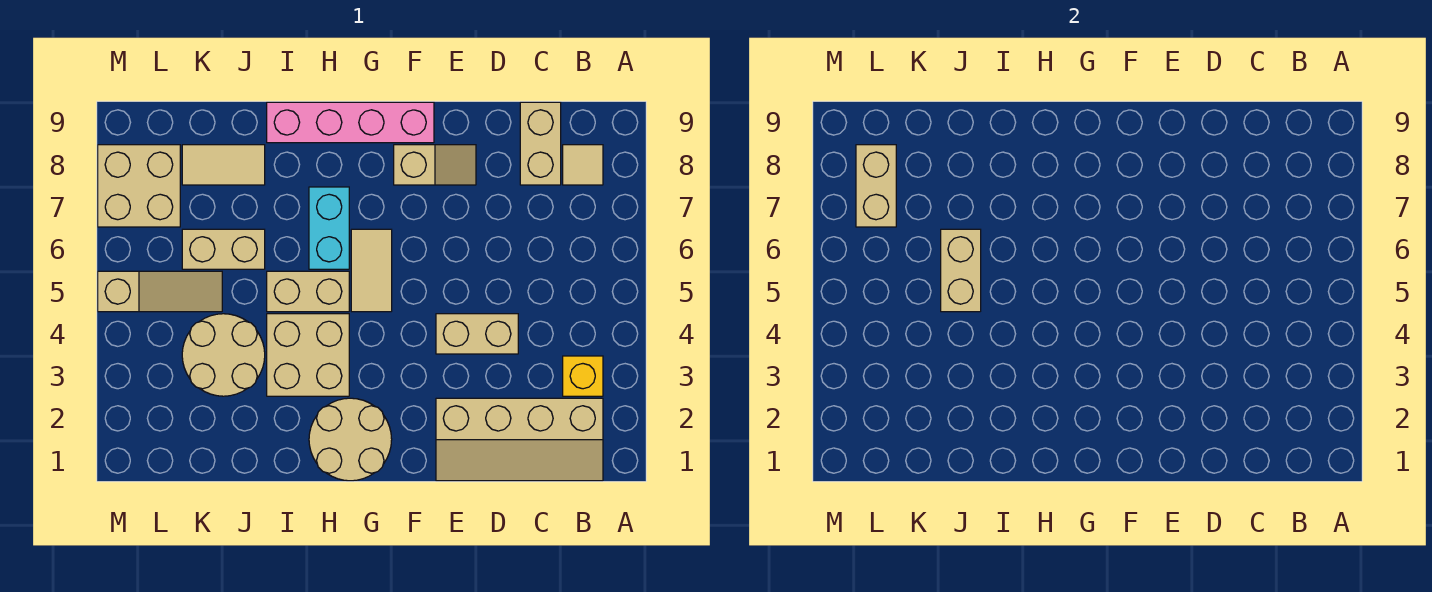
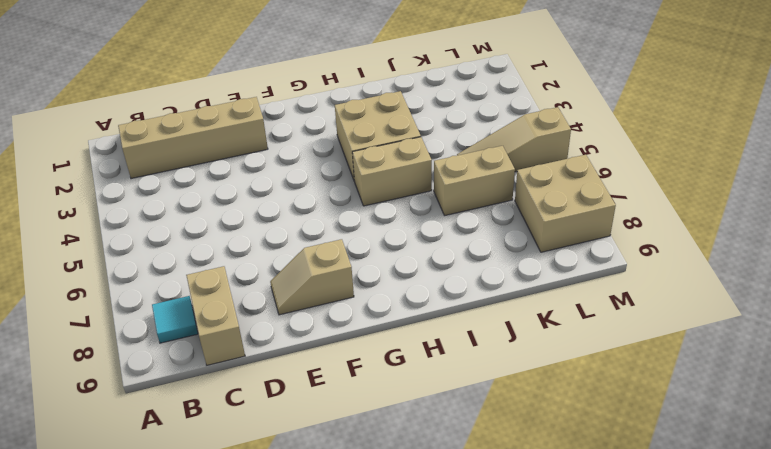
cyan 1x1 tile [152,296,198,343] -> tan 1x1 tile [563,145,603,185]
none -> yellow 1x1 brick [563,356,603,396]
none -> tan 1x2 brick [436,314,518,354]
none -> pink 1x4 brick [267,102,434,143]

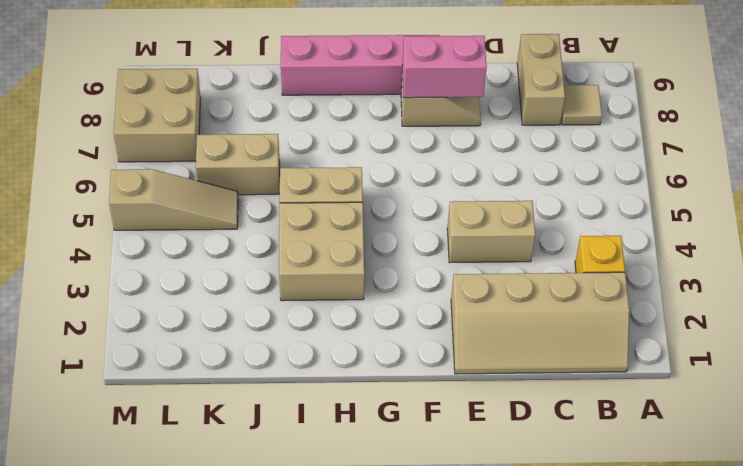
pink 1x2 brick [402,36,487,98] -> none
none -> tan 2x2 round brick [309,398,392,481]
none -> tan 1x2 tile [351,229,392,312]
none -> cyan 1x2 brick [309,187,349,269]

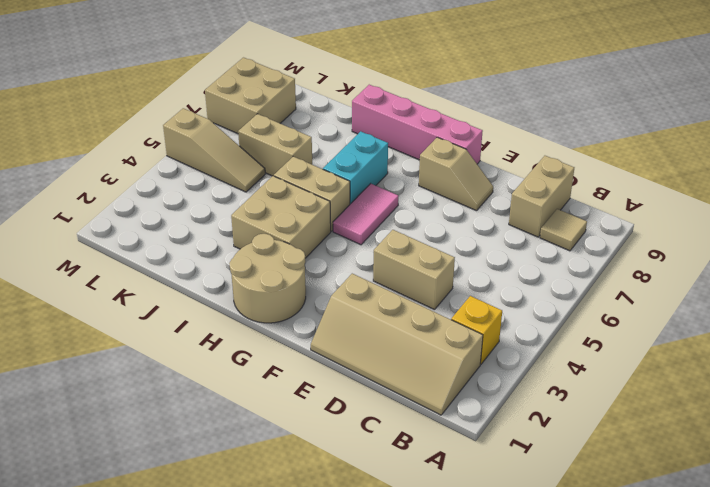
pink 1x2 tile [333,184,398,245] -> tan 1x2 tile [351,229,392,312]
none -> tan 2x2 round brick [182,314,265,396]
none -> tan 1x2 tile [182,145,265,185]
none -> tan 1x2 brick [941,229,981,312]

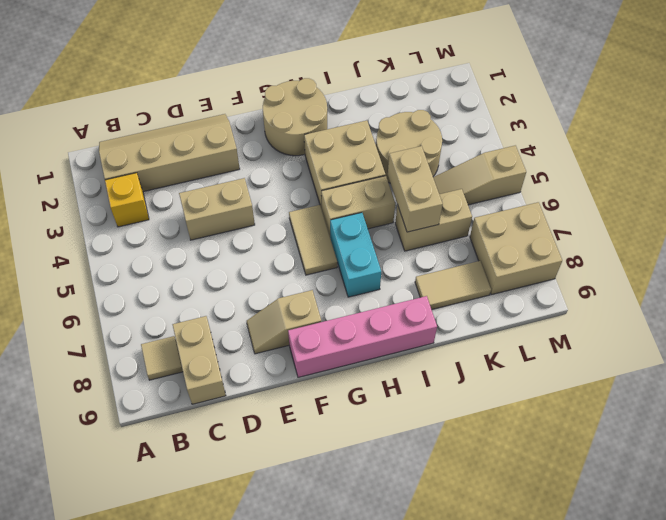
none -> tan 1x2 brick [856,145,896,227]

